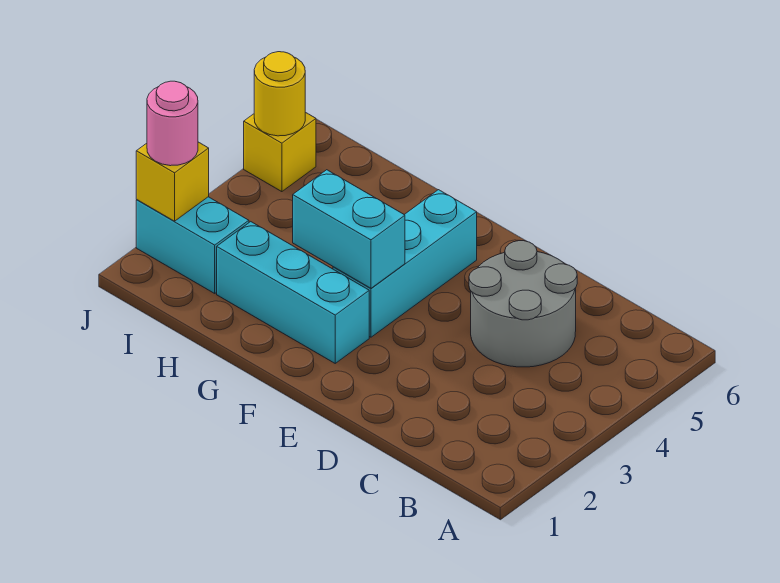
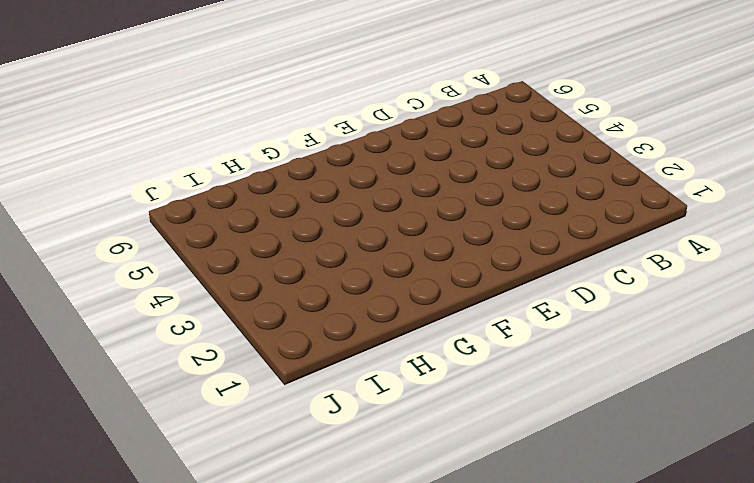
none -> grey 2x2 round brick [469,241,577,367]
none -> cyan 1x3 brick [217,222,369,363]

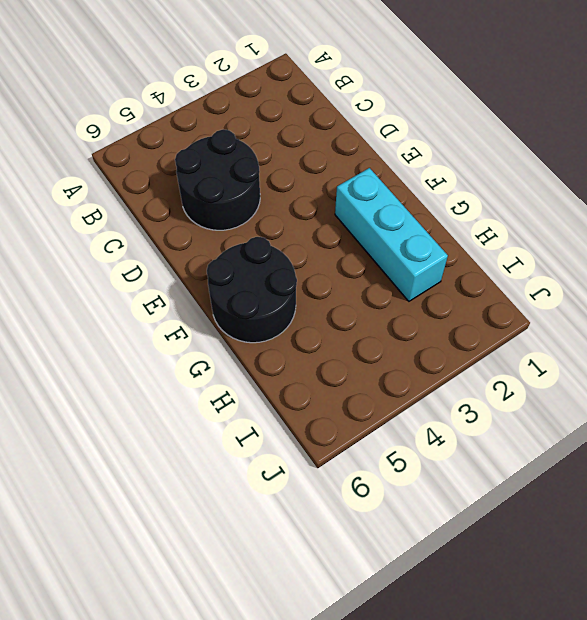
black 2x2 round brick [175,130,260,230] -> grey 2x2 round brick [469,241,577,367]
black 2x2 round brick [207,237,297,343] -> cyan 1x3 brick [333,190,477,337]
none -> cyan 1x2 brick [136,197,249,293]
none -> yellow 1x1 brick [244,112,316,192]

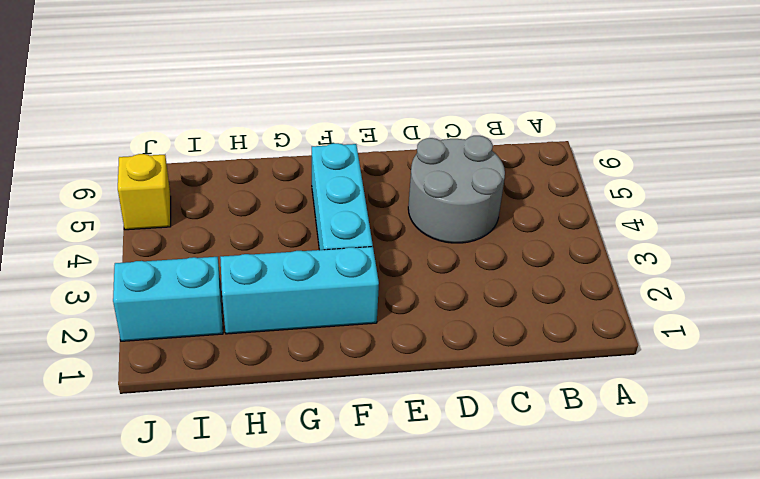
none -> cyan 1x2 brick [293,170,405,288]
none -> yellow 1x1 brick [136,142,209,221]

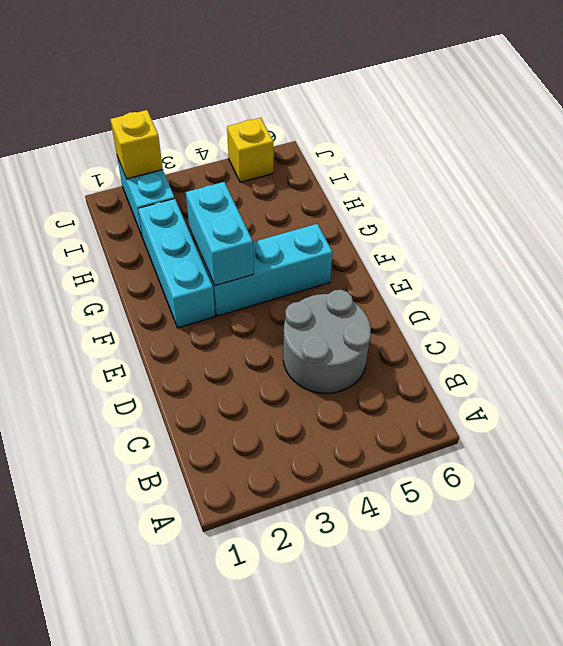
none -> yellow 1x1 round brick [254,52,305,136]
none -> pink 1x1 round brick [147,81,198,166]

